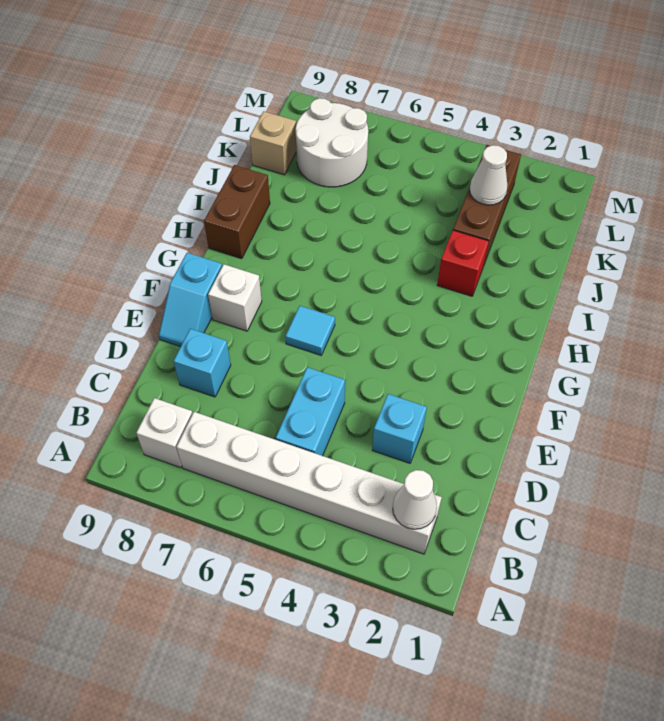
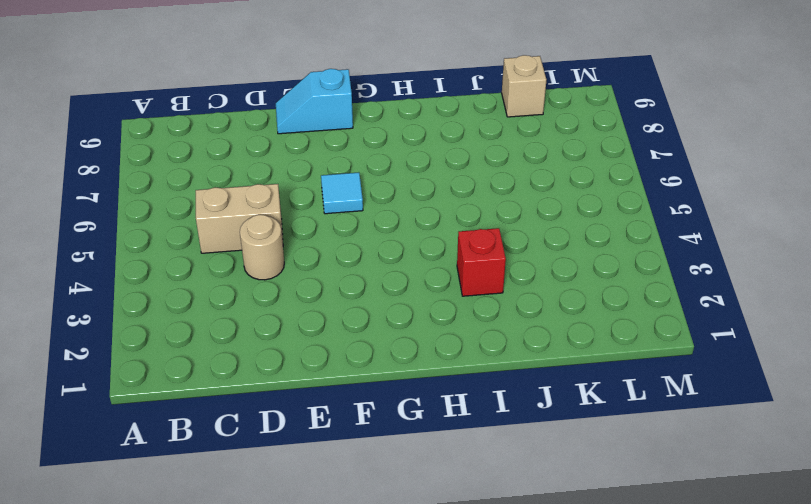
tan 1x2 brick [196,184,283,253] -> cyan 1x2 brick [276,367,345,456]
tan 1x1 round brick [240,215,284,280] -> none
none -> white 1x6 brick [177,412,442,554]
none -> white 1x1 brick [136,398,193,468]
none -> cyan 1x1 brick [372,394,427,463]

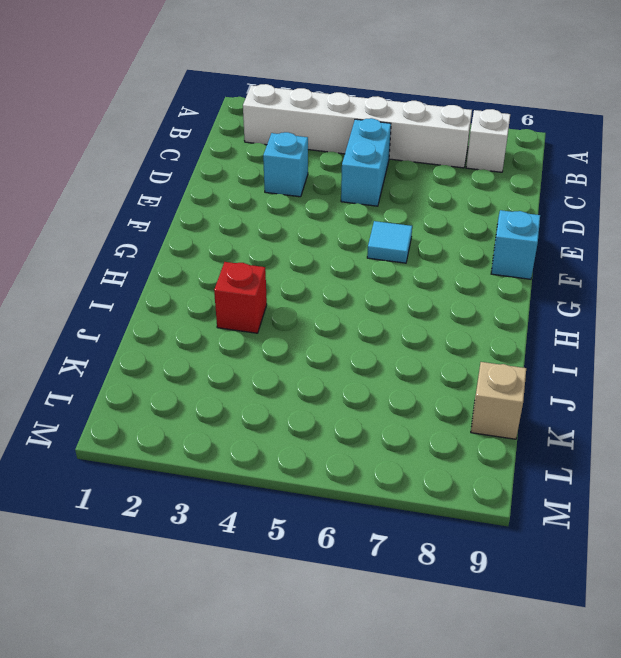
none -> cyan 1x1 brick [174,329,231,397]
none -> white 1x1 brick [208,264,262,331]
none -> brown 1x2 brick [204,165,270,259]

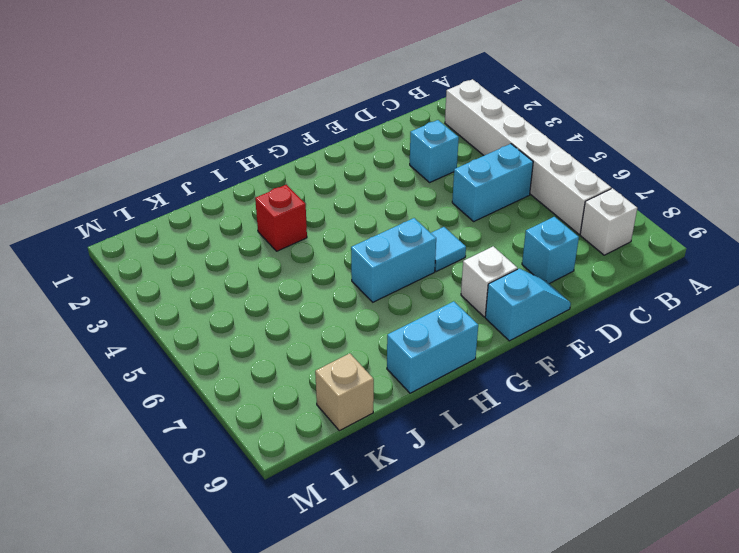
cyan 1x2 brick [351,218,436,302] -> none
cyan 1x2 brick [387,301,478,393] -> brown 1x2 brick [204,165,270,259]
none -> brown 1x3 brick [453,145,521,264]
none -> white 2x2 round brick [296,98,368,187]
none -> white 1x1 cone [393,470,437,529]

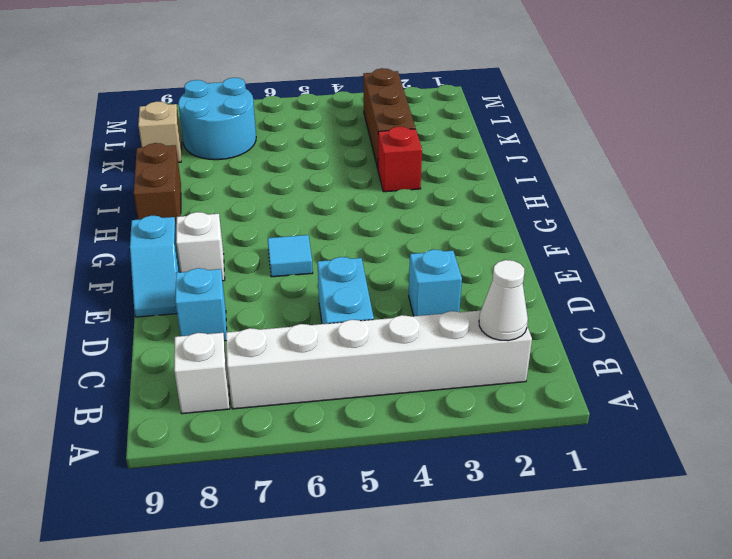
cyan 2x2 round brick [178,78,256,160] -> white 2x2 round brick [296,98,368,187]
none -> white 1x1 cone [470,145,508,205]

